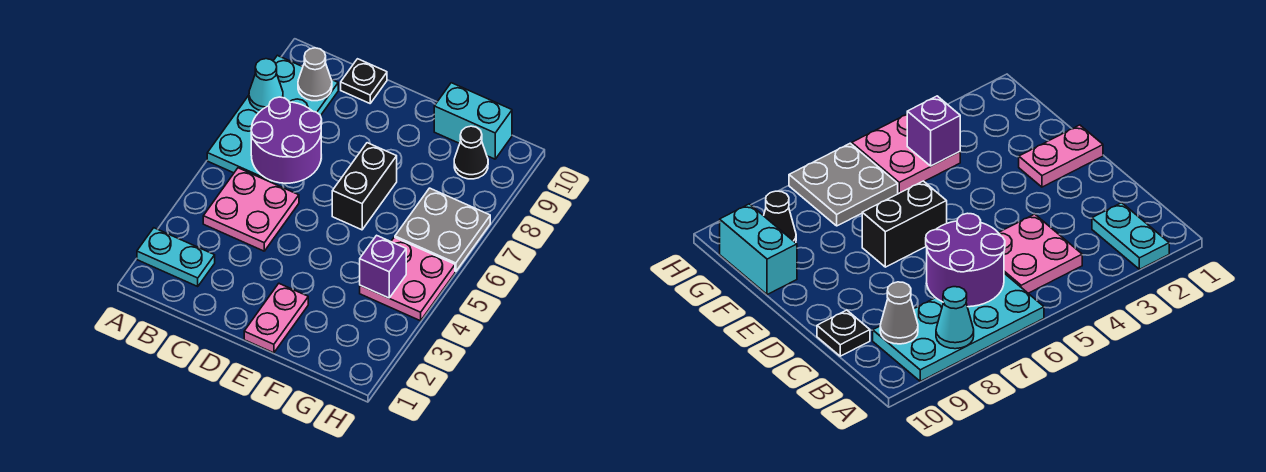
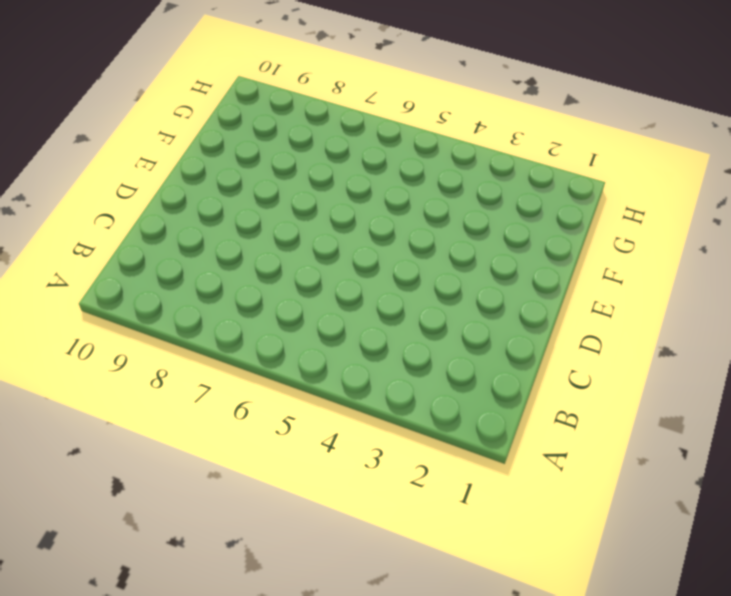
none -> cyan 1x2 plate [137,228,215,286]
none -> cyan 2x4 plate [207,55,338,183]
none -> pink 2x2 plate [203,168,299,251]

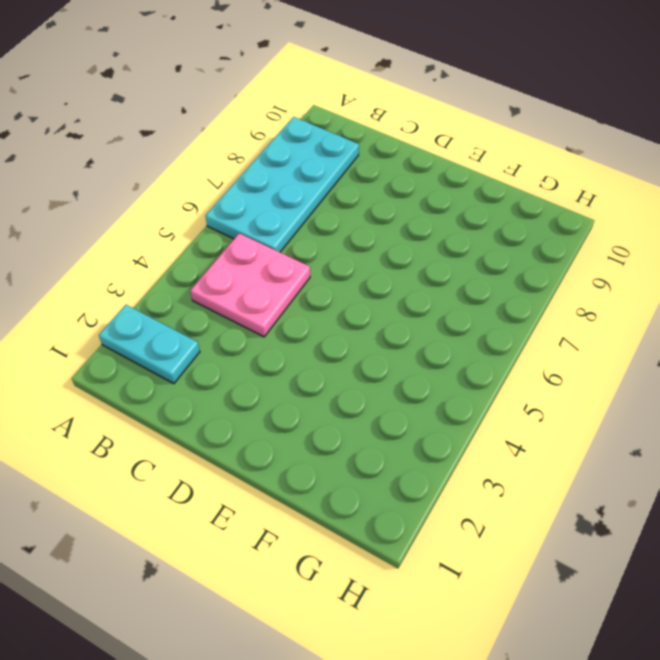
none -> black 1x1 plate [341,59,387,103]
none -> pink 1x2 plate [244,284,308,353]
none -> black 1x2 brick [332,143,397,230]

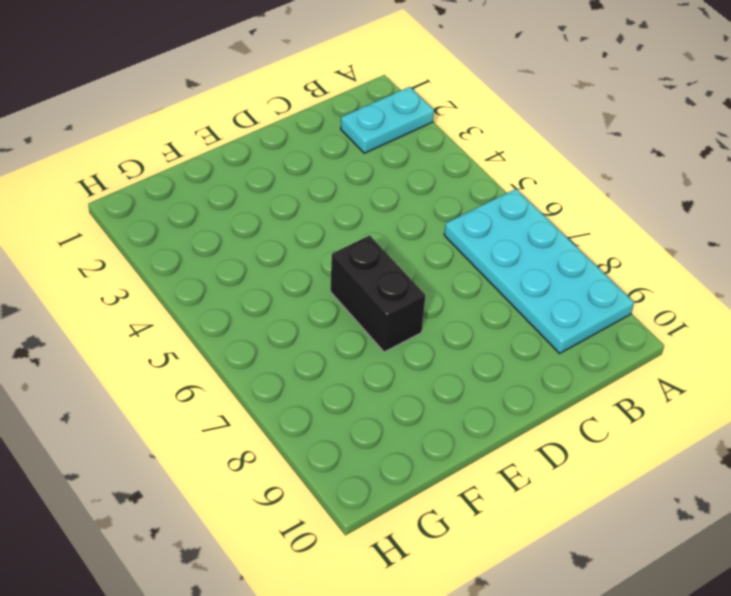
none -> pink 2x2 plate [203,168,299,251]
none -> black 1x1 plate [341,59,387,103]
none -> pink 1x2 plate [244,284,308,353]

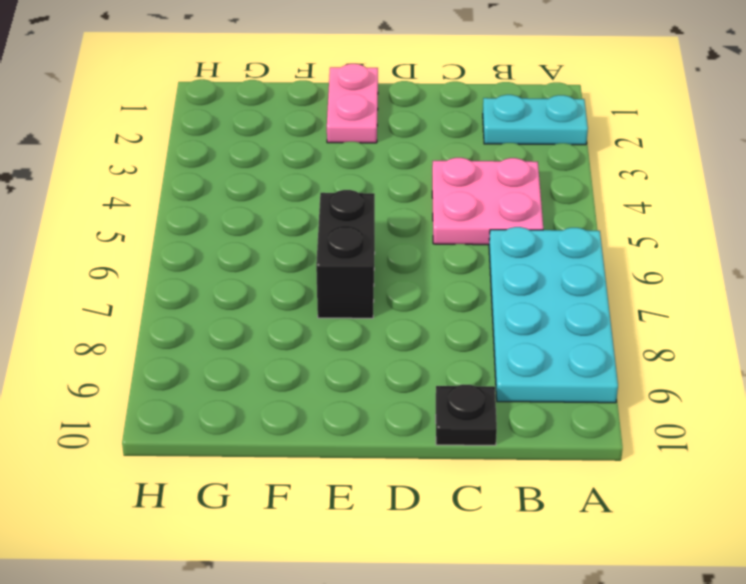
none -> cyan 1x2 brick [434,83,512,159]
none -> pink 2x2 plate [360,237,455,321]
none -> grey 2x2 plate [395,188,490,272]

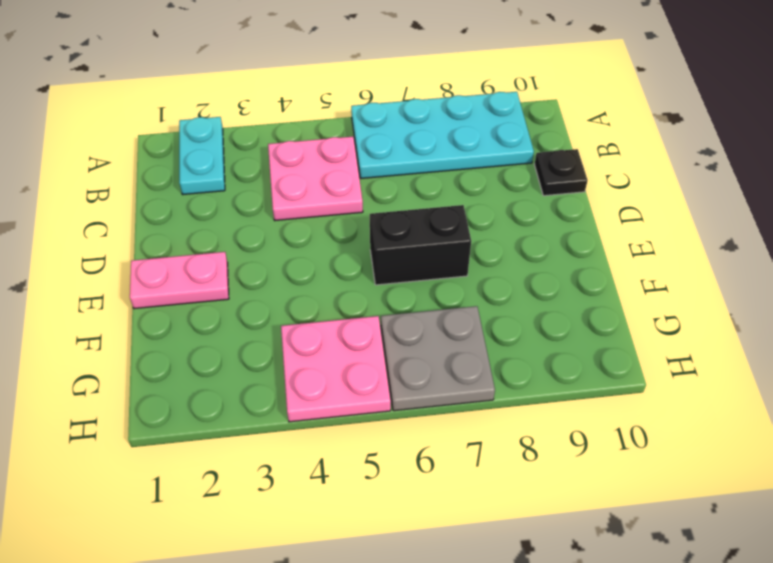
none -> cyan 1x2 brick [434,83,512,159]
none -> black 1x1 cone [454,126,488,179]
none -> cyan 1x1 cone [249,59,283,111]

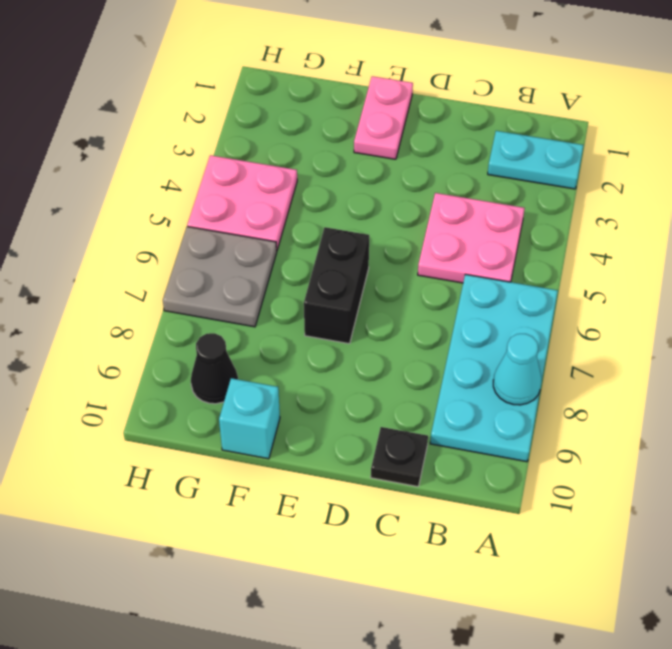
cyan 1x1 brick [219,378,280,459] -> cyan 1x2 brick [434,83,512,159]
none -> purple 2x2 round brick [251,97,322,183]
none -> grey 1x1 cone [298,48,332,101]
none -> purple 1x1 brick [360,235,406,298]

